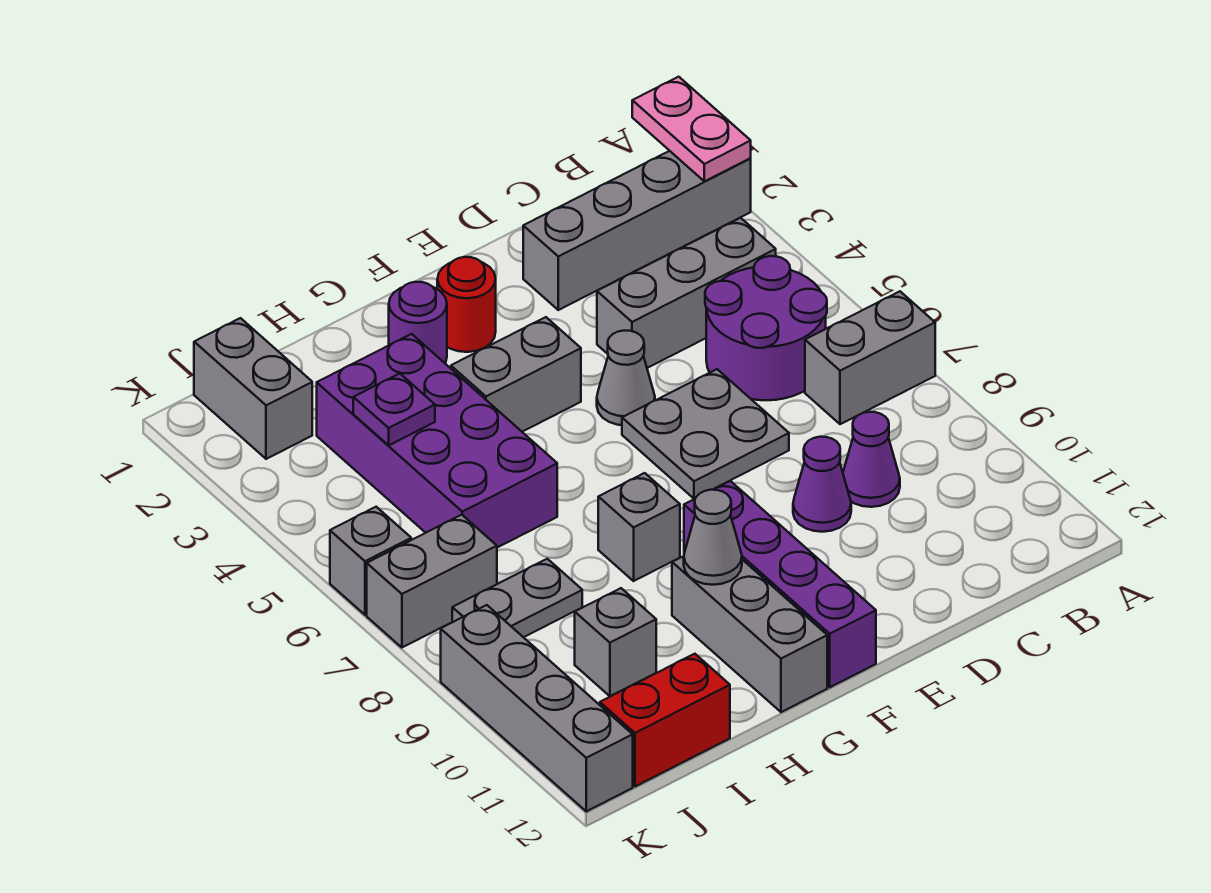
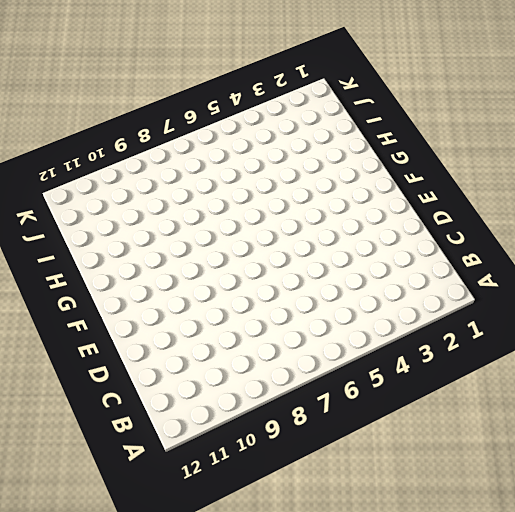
none -> grey 1x4 brick [523,151,751,310]
none -> grey 1x2 brick [805,291,935,424]
none -> grey 1x3 brick [597,218,776,368]

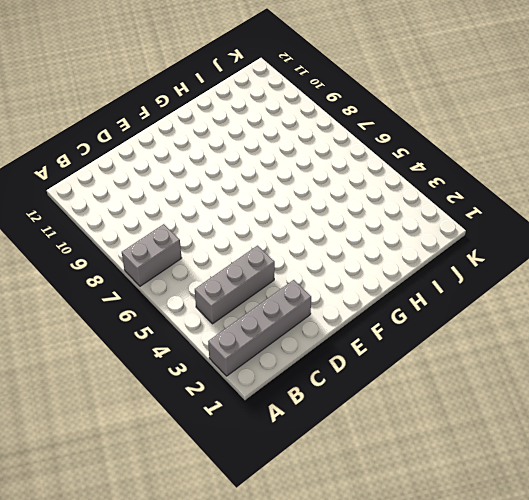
none -> purple 2x2 round brick [705,256,827,400]
none -> purple 1x1 cone [843,412,900,507]
none -> grey 2x2 plate [622,369,789,499]

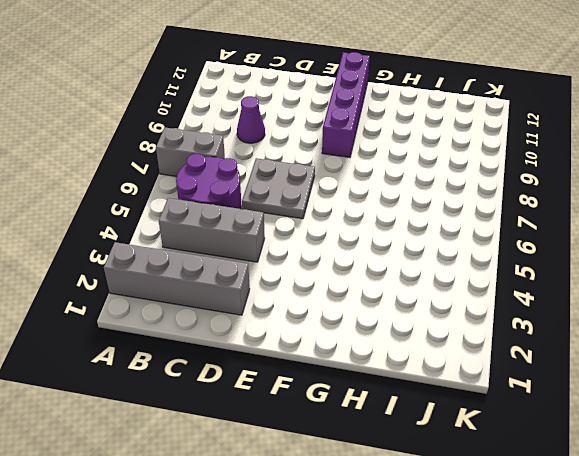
none -> purple 1x1 cone [793,437,851,532]
none -> grey 1x1 cone [597,331,655,425]
none -> red 1x1 round brick [437,257,496,352]

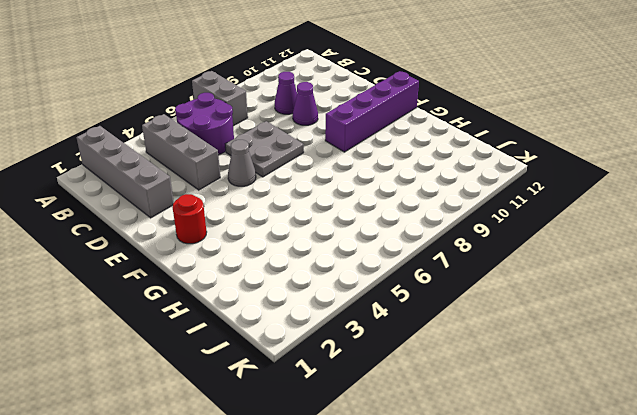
none -> grey 1x2 brick [451,317,581,432]
none -> purple 1x1 round brick [389,282,447,363]
none -> grey 1x1 brick [598,473,680,581]

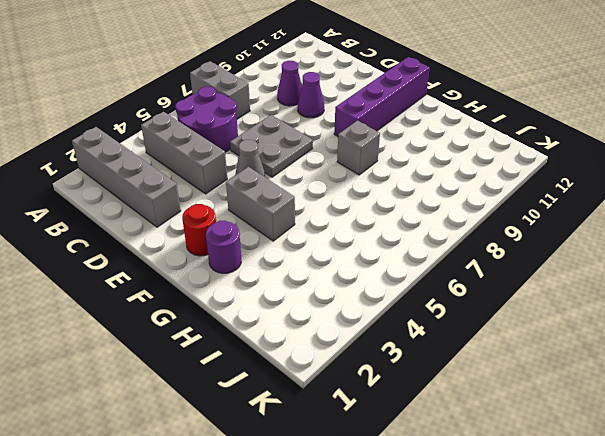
none -> grey 1x3 brick [672,556,827,712]
none -> purple 2x4 brick [317,334,557,548]
none -> grey 1x2 plate [452,559,582,637]

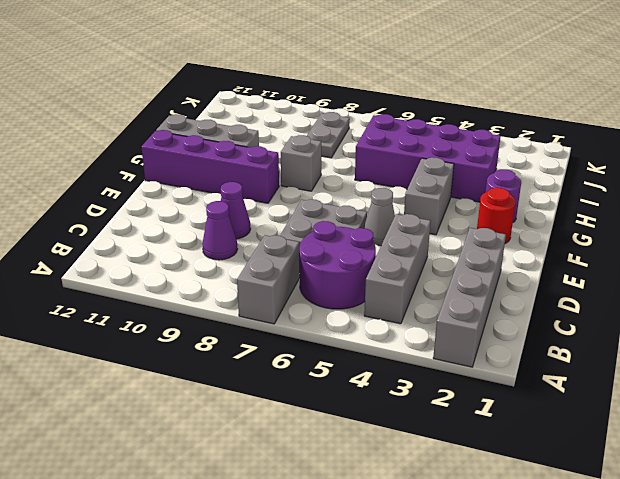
none -> grey 1x1 brick [575,588,656,696]
none -> red 1x2 brick [600,654,730,787]
none -> grey 1x2 brick [194,318,312,459]

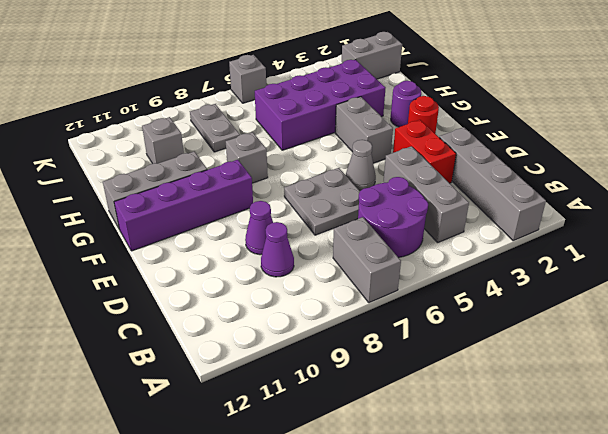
red 1x2 brick [393,120,456,183] -> red 1x2 brick moved to [600,654,730,787]
none -> grey 1x2 brick [367,515,497,648]
none -> grey 1x4 brick [441,605,633,811]
none -> pink 1x2 plate [632,77,751,181]

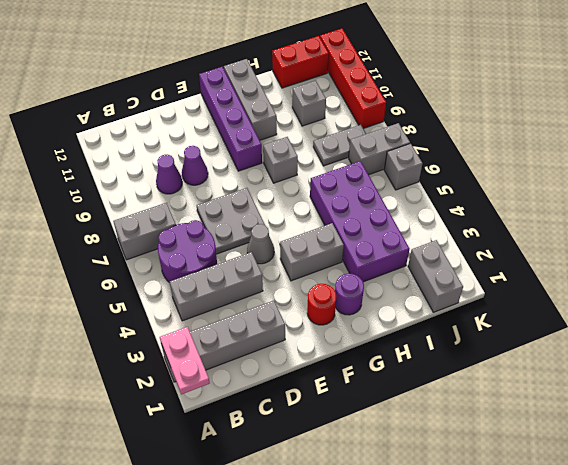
red 1x4 brick [320,29,386,129] -> grey 1x4 brick [441,605,633,811]
none -> grey 1x1 cone [684,490,742,585]
none -> purple 1x1 plate [353,374,435,446]

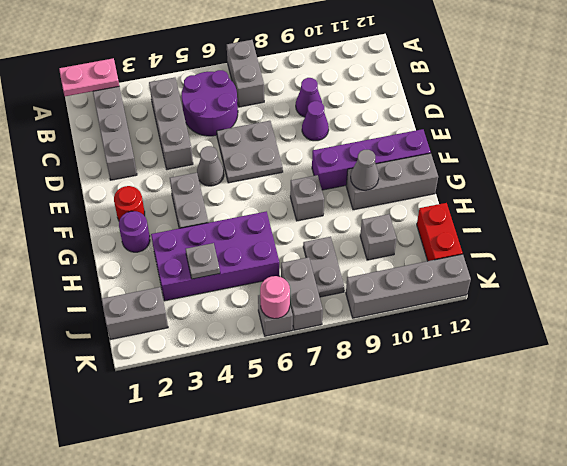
grey 1x1 plate [186,243,220,279] -> purple 1x1 plate [353,374,435,446]
pink 1x1 round brick [260,276,290,319] -> none

